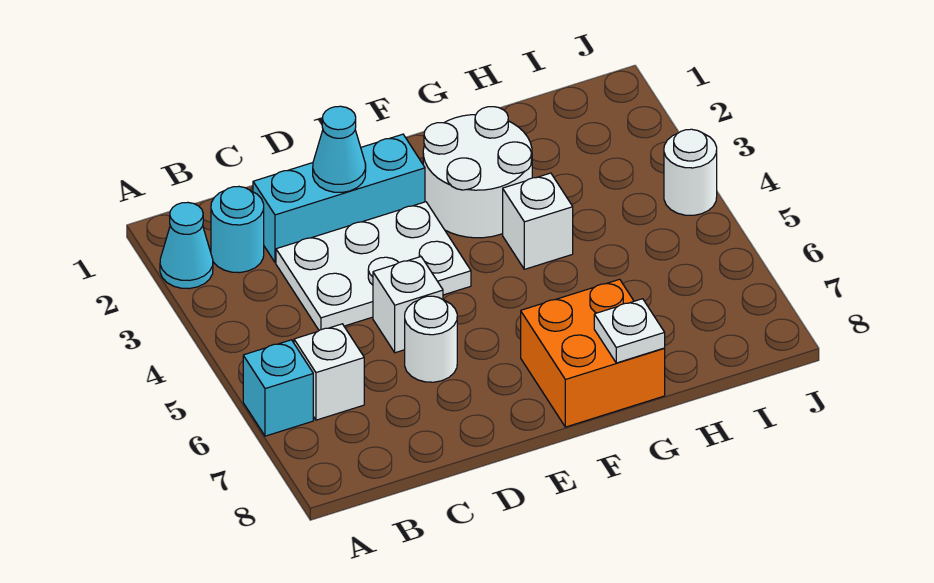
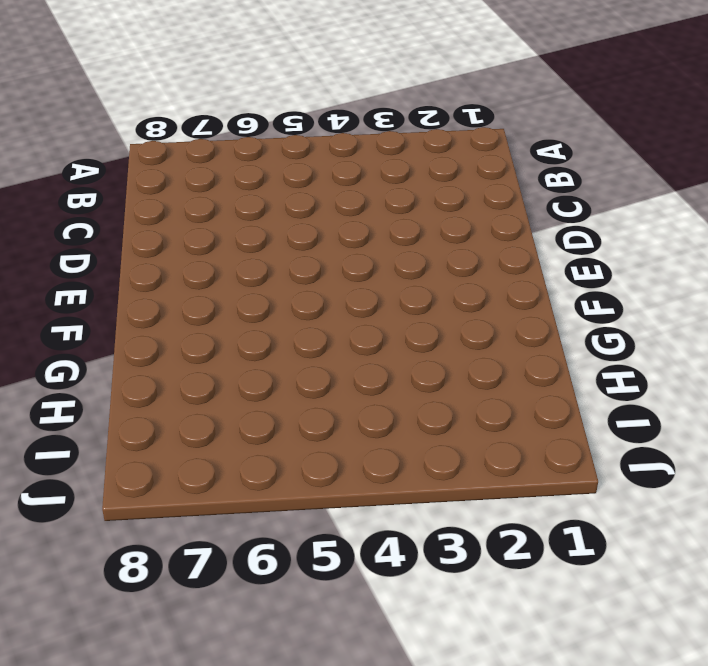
none -> cyan 1x1 cone [160,202,213,289]
none -> cyan 1x1 brick [243,340,313,436]
none -> cyan 1x1 round brick [211,186,264,273]

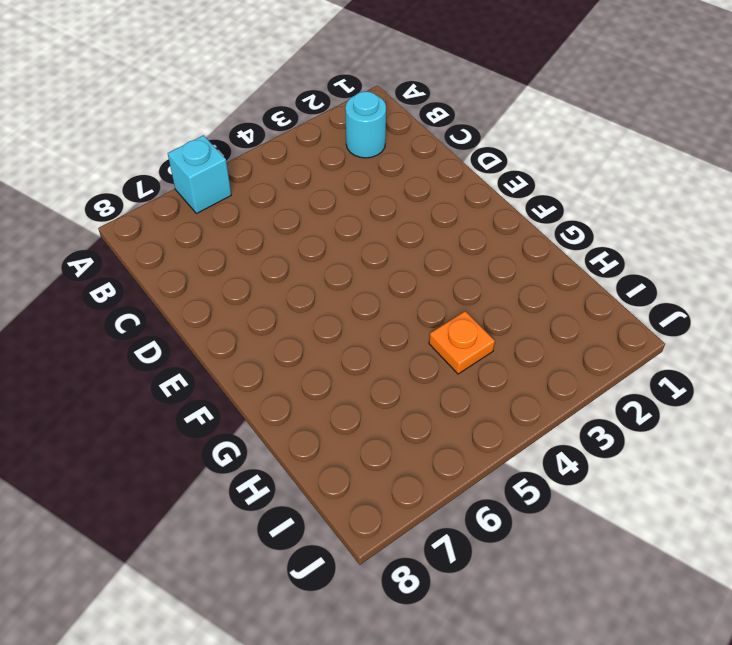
orange 1x1 plate [429,311,495,374] -> none
none -> cyan 1x1 cone [160,202,213,289]
none -> white 1x1 brick [294,324,364,420]
none -> cyan 1x3 brick [253,134,425,262]

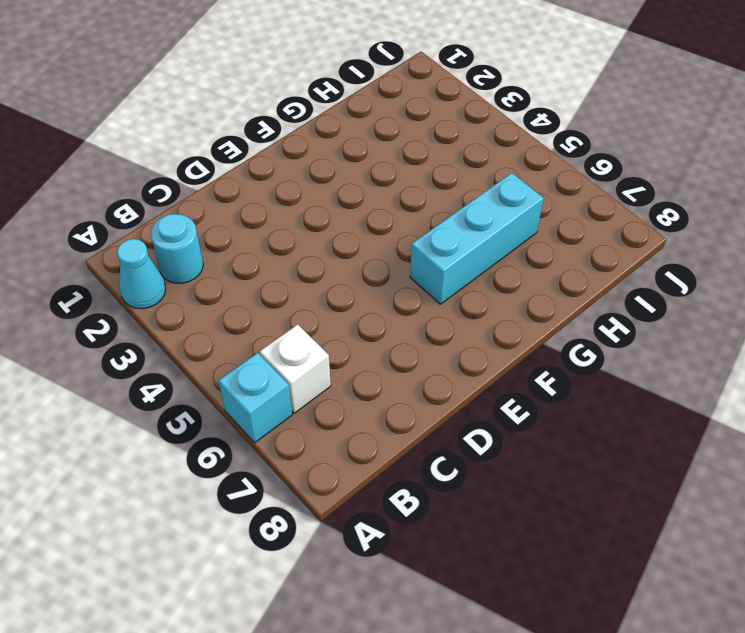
cyan 1x3 brick [410,173,544,304] -> cyan 1x3 brick moved to [253,134,425,262]
none -> white 2x3 plate [276,202,471,330]
none -> white 1x1 brick [373,257,443,353]
none -> white 1x1 round brick [405,296,457,382]

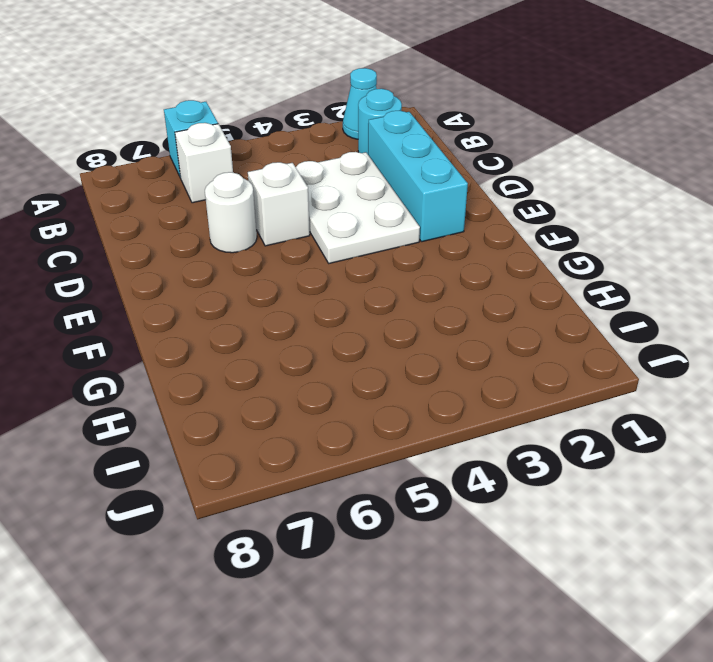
none -> white 2x2 round brick [423,107,532,238]
none -> orange 2x2 brick [521,279,665,427]
none -> white 1x1 brick [503,173,573,269]

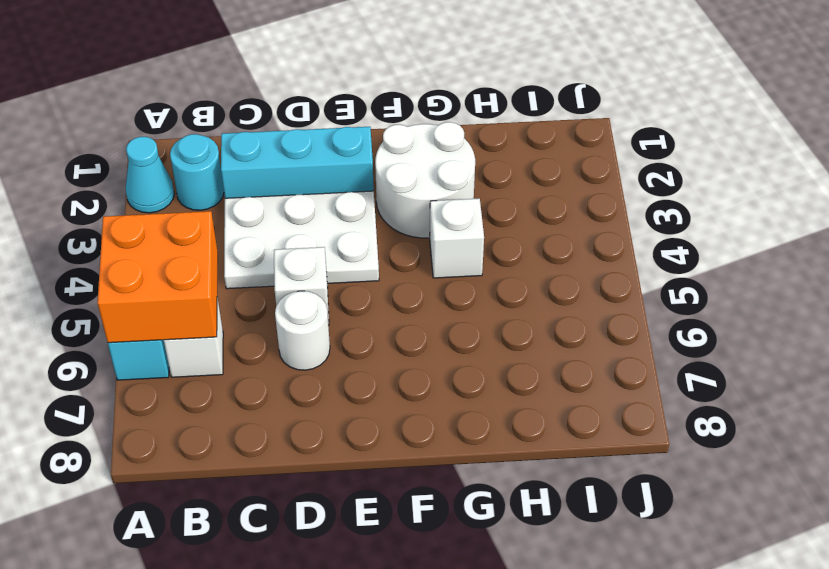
orange 2x2 brick [97,211,218,343] -> orange 2x2 brick moved to [521,279,665,427]
none -> white 1x1 round brick [664,129,717,215]
none -> cyan 1x1 cone [313,106,366,192]
none -> white 1x1 plate [594,299,665,363]

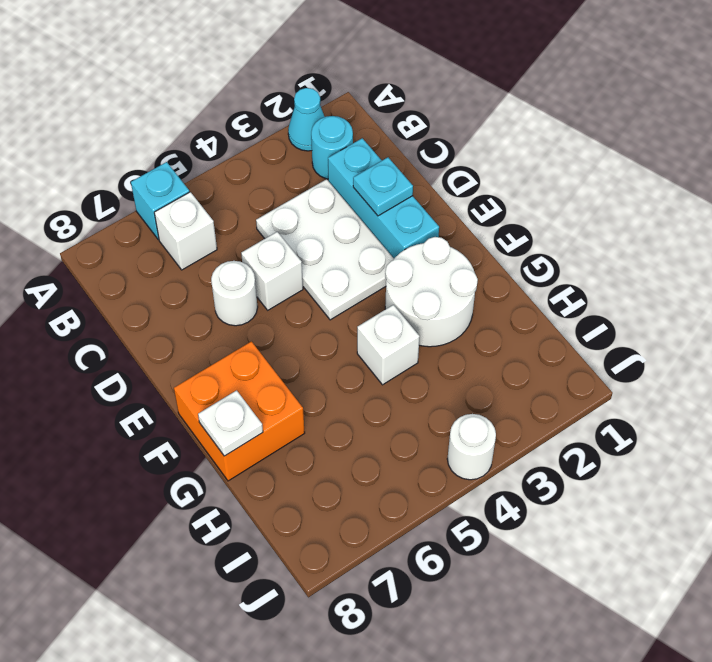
cyan 1x1 plate [353,157,413,216] -> cyan 1x1 cone [313,106,366,192]

